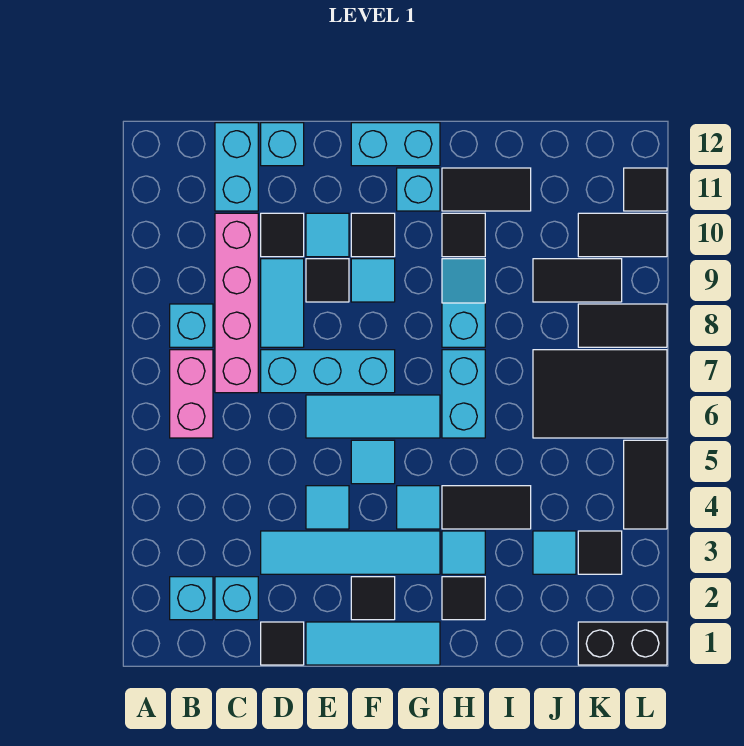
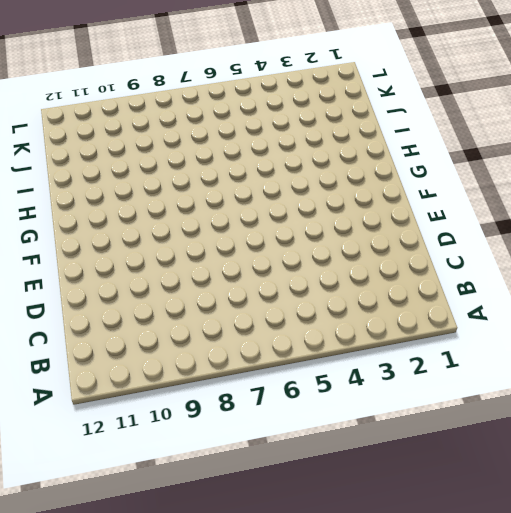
none -> cyan 1x1 brick [170,577,213,620]
none -> pink 1x2 brick [170,350,213,438]
none -> cyan 1x1 brick [170,304,213,347]
none -> cyan 1x1 brick [215,577,258,620]

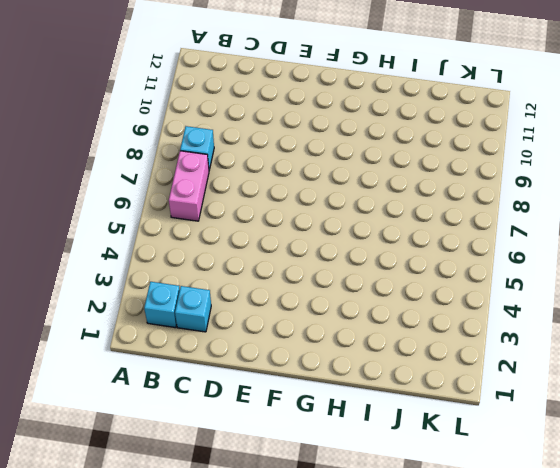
none -> pink 1x4 brick [215,213,258,393]
none -> cyan 1x2 brick [215,123,258,211]
none -> black 1x1 tile [261,622,304,665]
none -> cyan 1x4 tile [261,531,440,574]

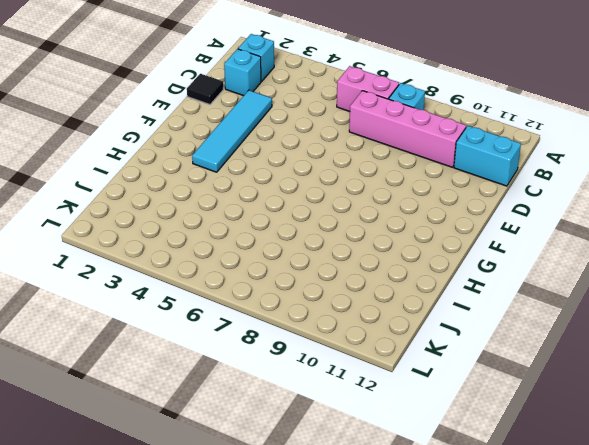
none -> cyan 1x3 brick [261,350,395,393]
none -> cyan 1x2 tile [261,259,304,347]
none -> black 1x1 tile [261,213,304,257]
none -> cyan 1x1 brick [261,123,304,166]

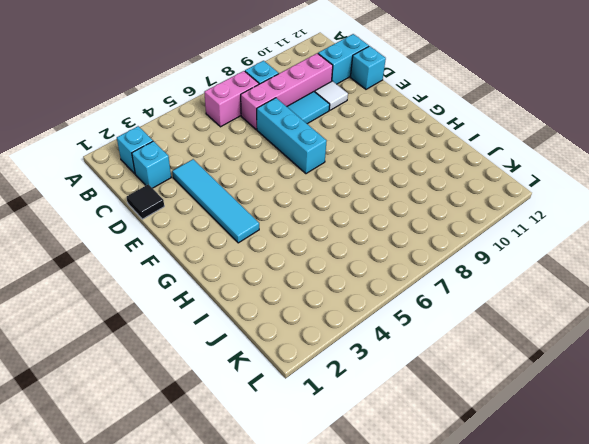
white 1x1 tile [315,81,348,110] -> black 1x1 tile [261,213,304,257]
none -> cyan 1x3 tile [306,622,440,665]
none -> cyan 1x1 tile [306,486,349,529]
none -> cyan 1x3 tile [306,395,440,438]
none -> black 1x1 tile [306,259,349,302]

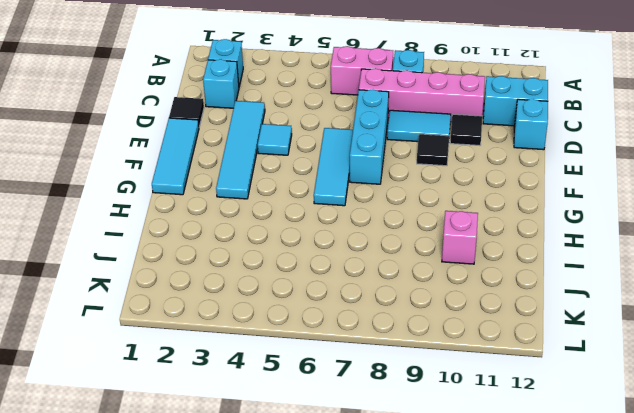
pink 1x1 brick [442,211,478,264] -> none
none -> cyan 1x1 tile [306,213,349,257]
none -> black 1x1 tile [351,577,395,620]
none -> cyan 1x1 tile [351,440,395,484]
none -> cyan 1x1 tile [351,259,395,302]

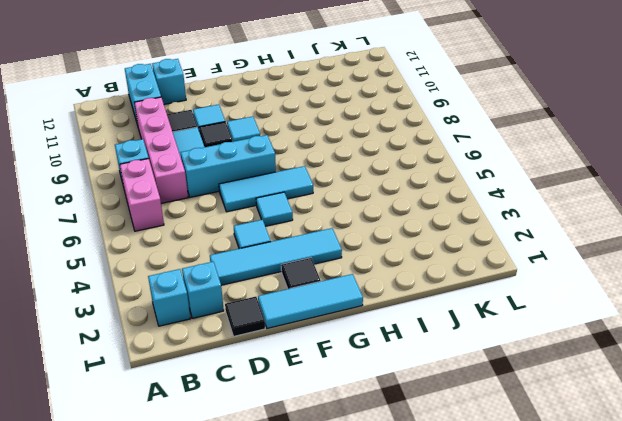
none -> black 1x1 tile [351,213,395,257]
none -> cyan 1x2 brick [351,123,440,166]
none -> cyan 1x1 tile [397,486,440,529]
none -> cyan 1x1 brick [397,168,440,211]

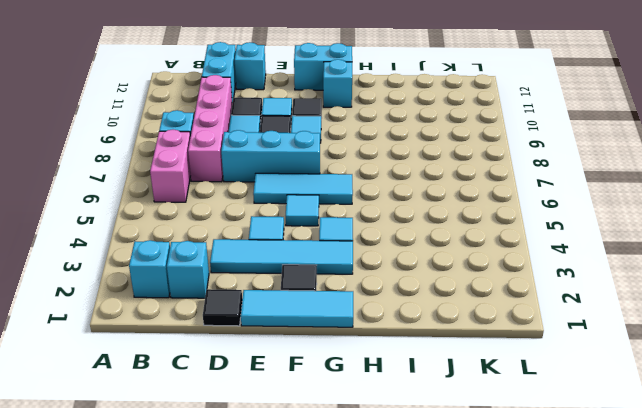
none -> black 1x1 tile [442,577,485,620]
none -> cyan 1x1 tile [442,531,485,574]
none -> black 1x2 tile [442,486,531,529]
none -> cyan 1x2 brick [442,350,485,438]

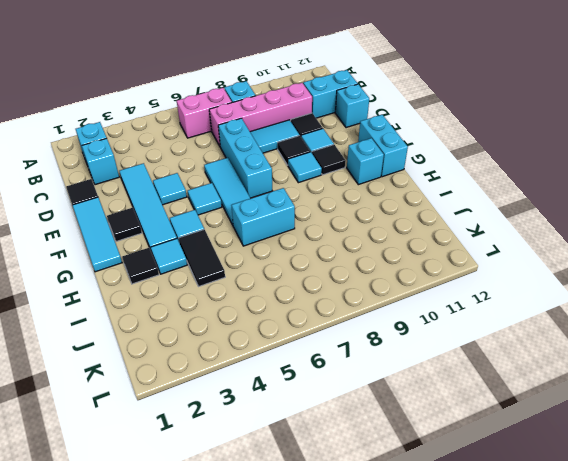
none -> cyan 1x2 slope [442,259,485,347]
none -> black 1x1 tile [442,213,485,257]
none -> black 1x2 tile [442,168,531,211]
none -> cyan 1x1 tile [533,531,576,574]

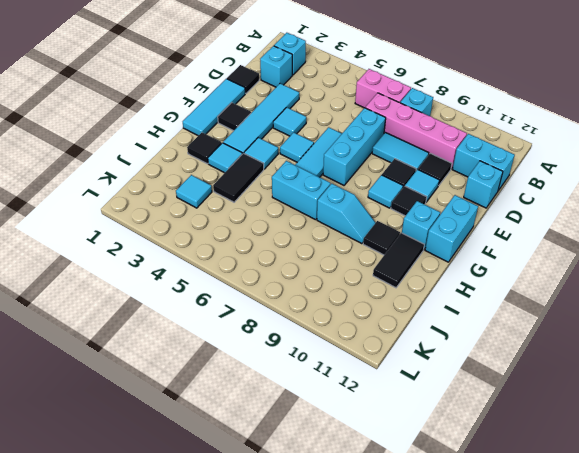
none -> black 2x3 tile [533,350,667,438]
none -> black 1x2 tile [533,259,622,302]
none -> black 1x2 brick [578,622,667,665]
none -> black 1x1 tile [578,531,622,574]

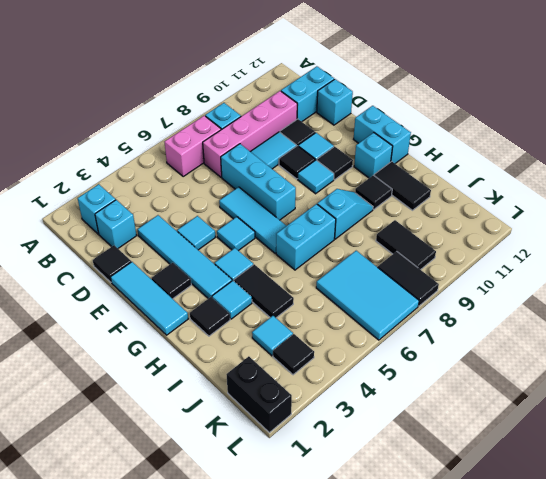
cyan 2x3 tile [316,251,419,340] -> black 2x3 tile [533,350,667,438]
none -> black 1x2 tile [578,213,667,257]
none -> black 1x2 tile [624,440,667,529]
none -> black 1x1 tile [624,168,667,211]

